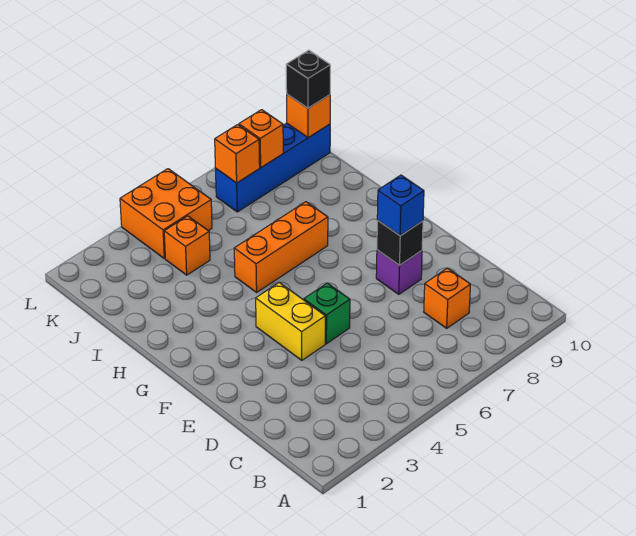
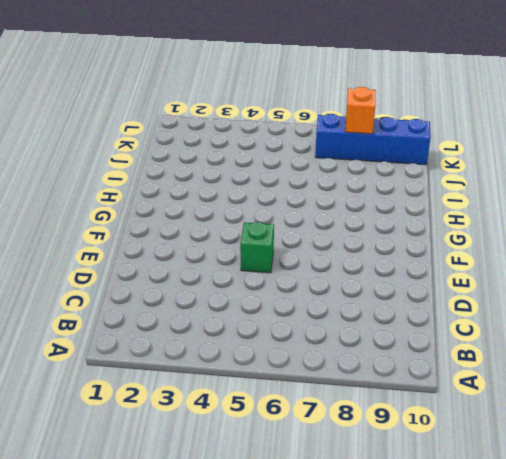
none -> orange 1x1 brick [424,268,470,328]
none -> yellow 1x2 brick [256,282,325,360]
none -> purple 1x1 brick [376,250,422,294]

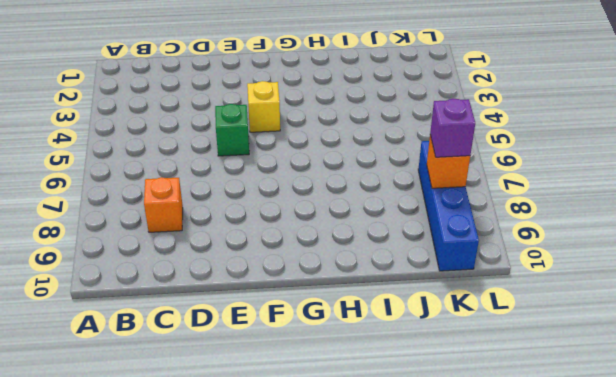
yellow 1x1 brick [247,81,280,132] -> yellow 1x2 brick [256,282,325,360]
purple 1x1 brick [430,99,475,157] -> purple 1x1 brick moved to [376,250,422,294]
none -> orange 1x3 brick [234,202,328,292]
none -> orange 1x1 brick [164,216,210,275]
none -> orange 2x2 brick [120,169,212,259]

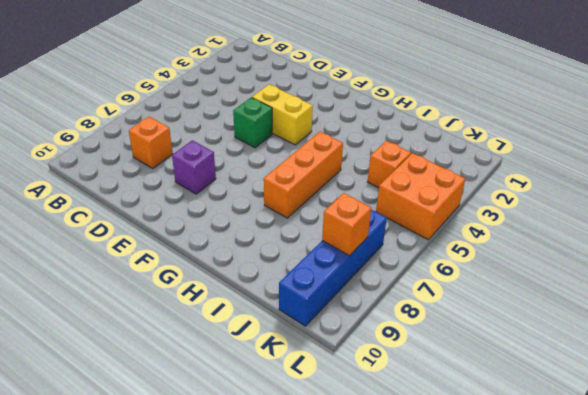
none -> black 1x1 brick [377,221,423,265]
none -> orange 1x1 brick [215,125,260,183]
none -> orange 1x1 brick [287,94,330,138]

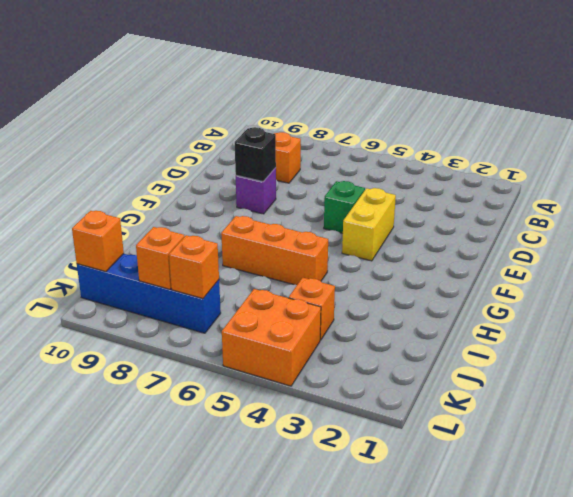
none -> blue 1x1 brick [377,175,424,236]
none -> black 1x1 brick [286,50,330,108]

